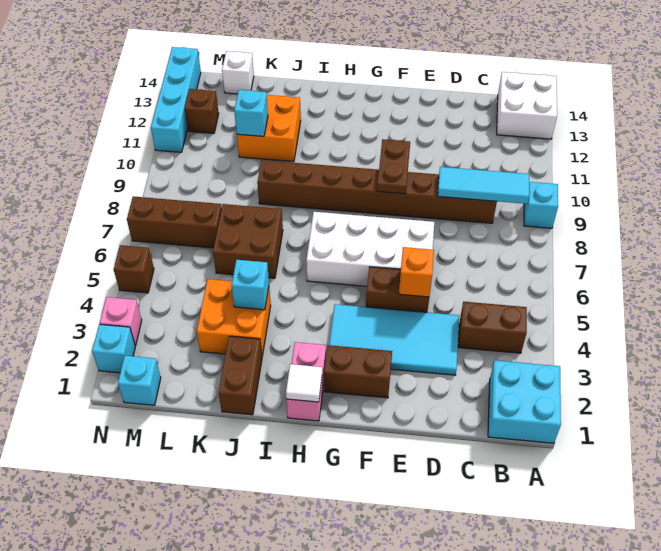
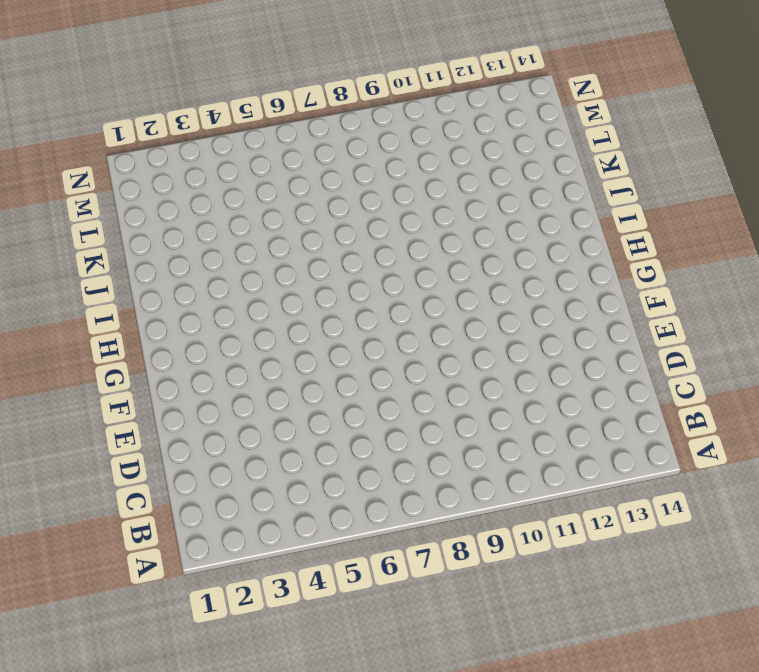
none -> cyan 2x2 brick [488,360,561,443]
none -> cyan 1x1 brick [524,182,558,228]
none -> white 2x2 brick [497,72,557,139]

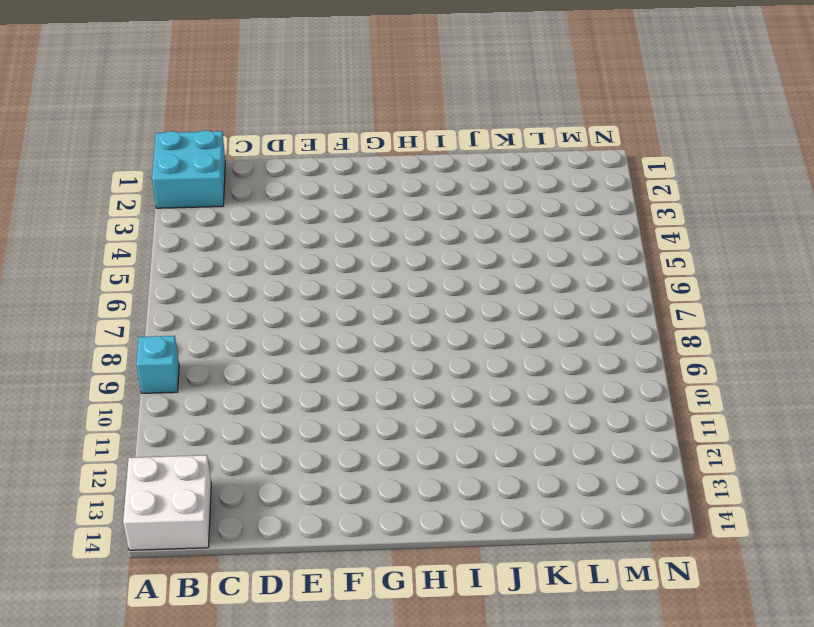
none -> brown 1x2 brick [458,302,527,353]
none -> brown 1x8 brick [257,160,497,223]
none -> cyan 2x4 tile [329,304,459,375]

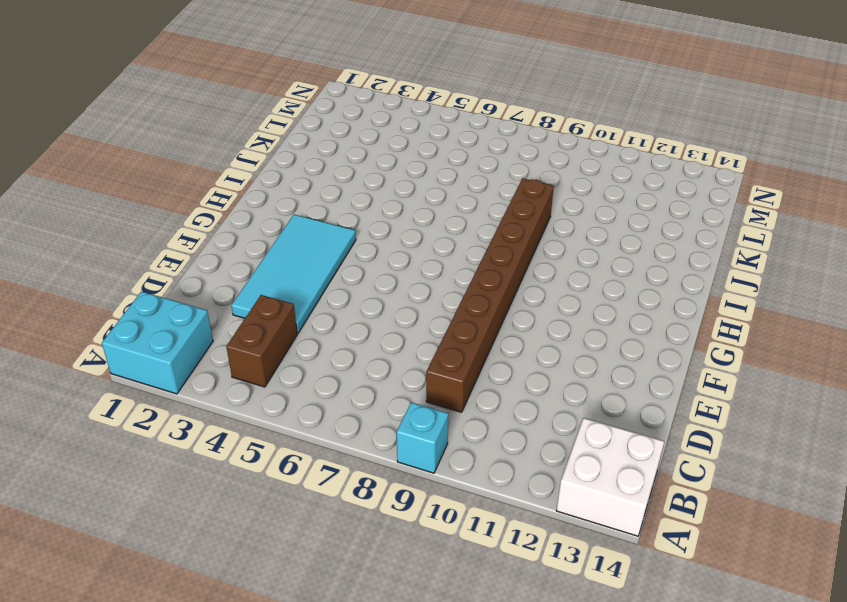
none -> brown 1x2 brick [366,267,429,312]
none -> white 2x4 brick [306,212,434,286]
none -> brown 1x2 brick [324,345,392,398]

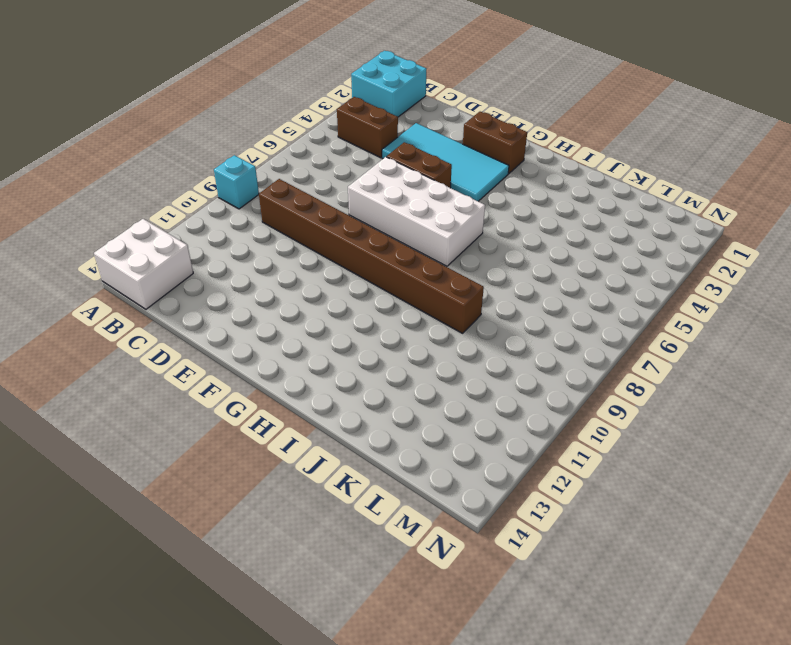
none -> pink 1x2 brick [286,342,326,421]
none -> brown 1x2 brick [219,336,262,415]
none -> orange 2x2 brick [197,279,271,356]

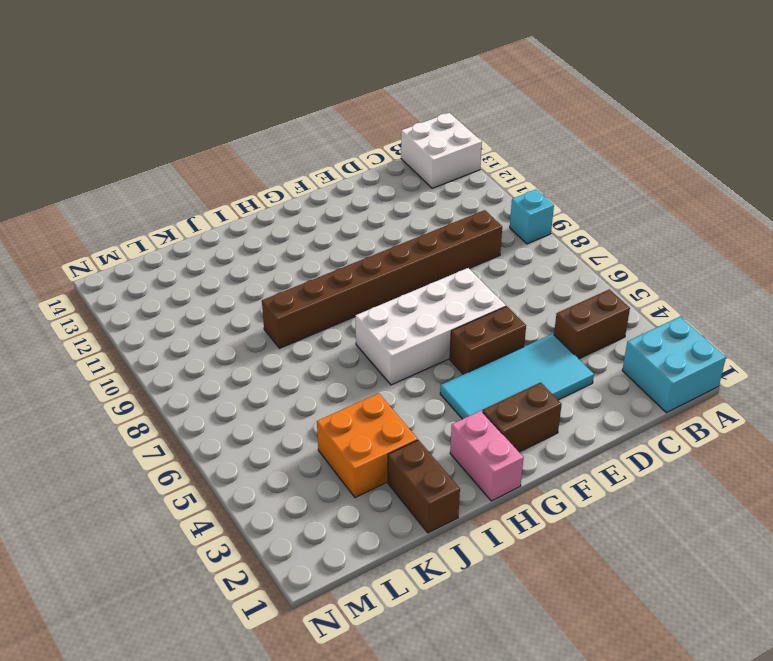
none -> brown 2x2 brick [213,204,283,278]
none -> orange 2x2 brick [237,95,301,162]
none -> brown 1x3 brick [127,197,222,248]

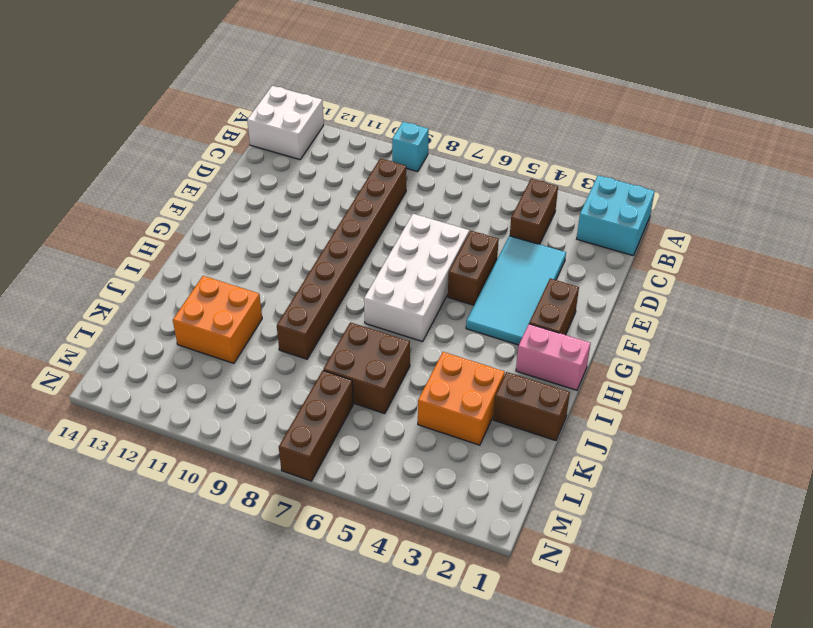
none -> white 1x1 brick [222,51,254,94]
none -> cyan 1x1 brick [118,356,161,405]
none -> brown 1x1 brick [185,89,219,133]

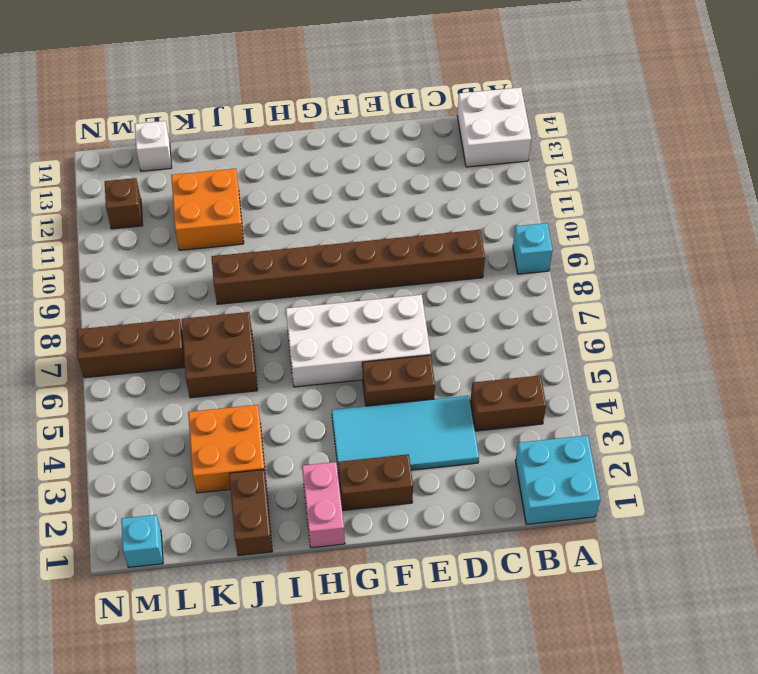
none -> cyan 1x1 brick [92,324,135,373]
none -> pink 1x1 brick [100,297,142,346]
none -> brown 1x1 brick [114,245,154,293]

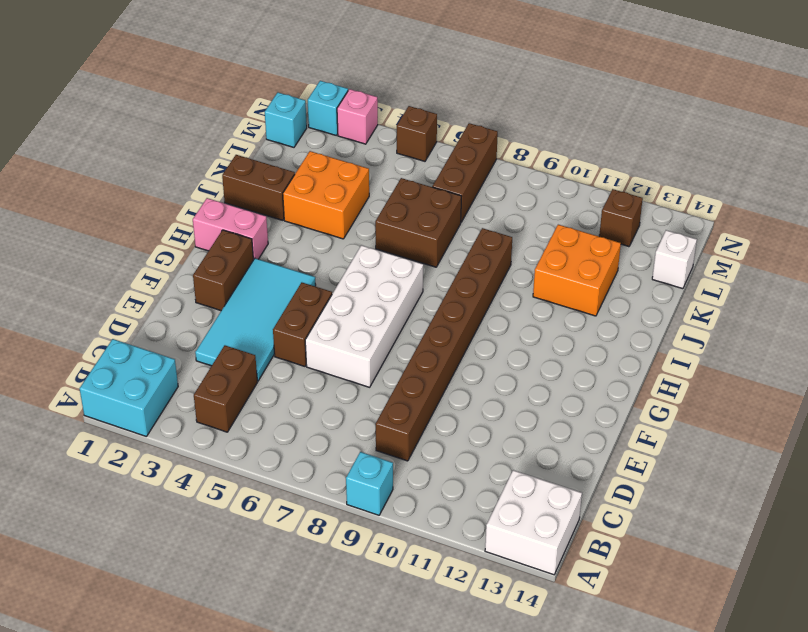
none -> cyan 1x4 brick [151,47,201,152]
none -> cyan 1x3 tile [438,167,529,204]
none -> orange 1x1 brick [399,247,434,297]

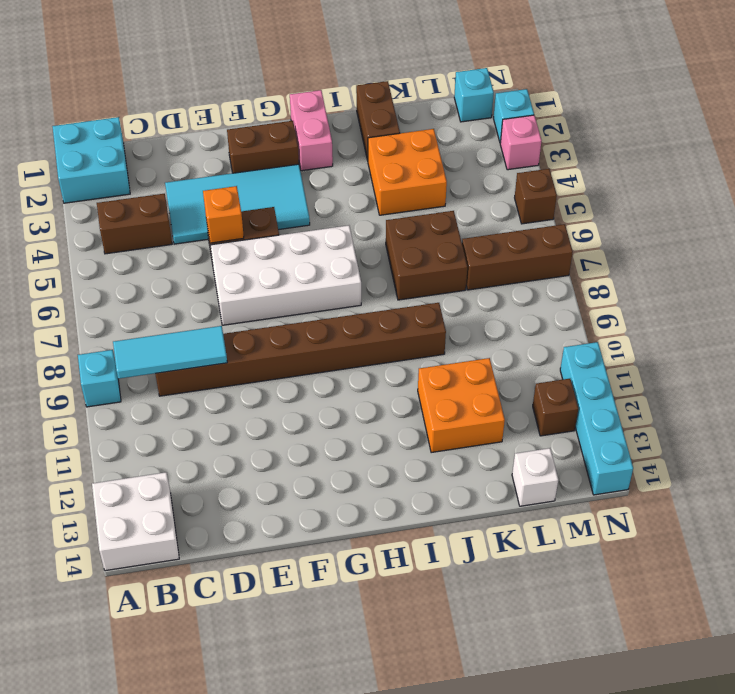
none -> brown 1x2 plate [377,139,410,194]
none -> white 1x1 tile [286,364,322,402]
none -> cyan 1x1 brick [231,260,269,310]

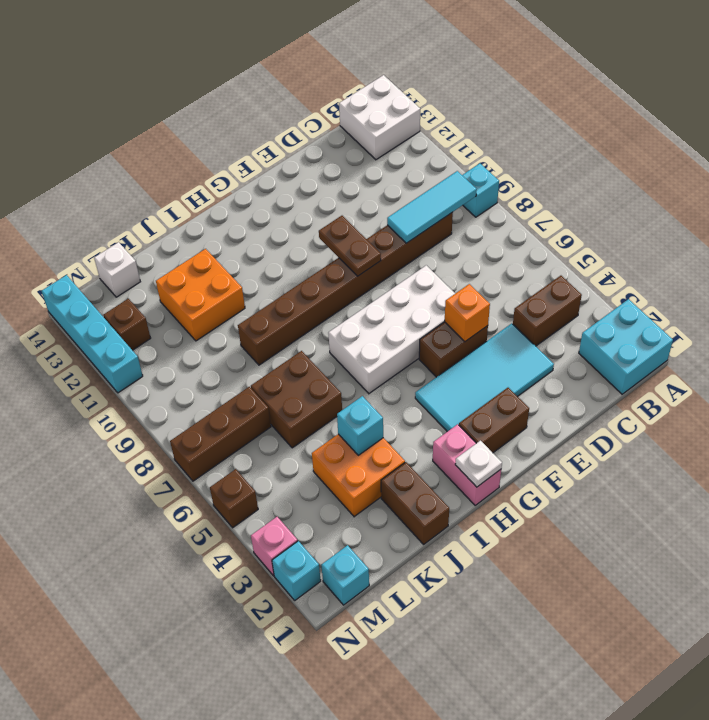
white 1x1 plate [455,441,502,487] -> white 1x1 tile [286,364,322,402]
none -> cyan 1x1 brick [234,90,268,136]

